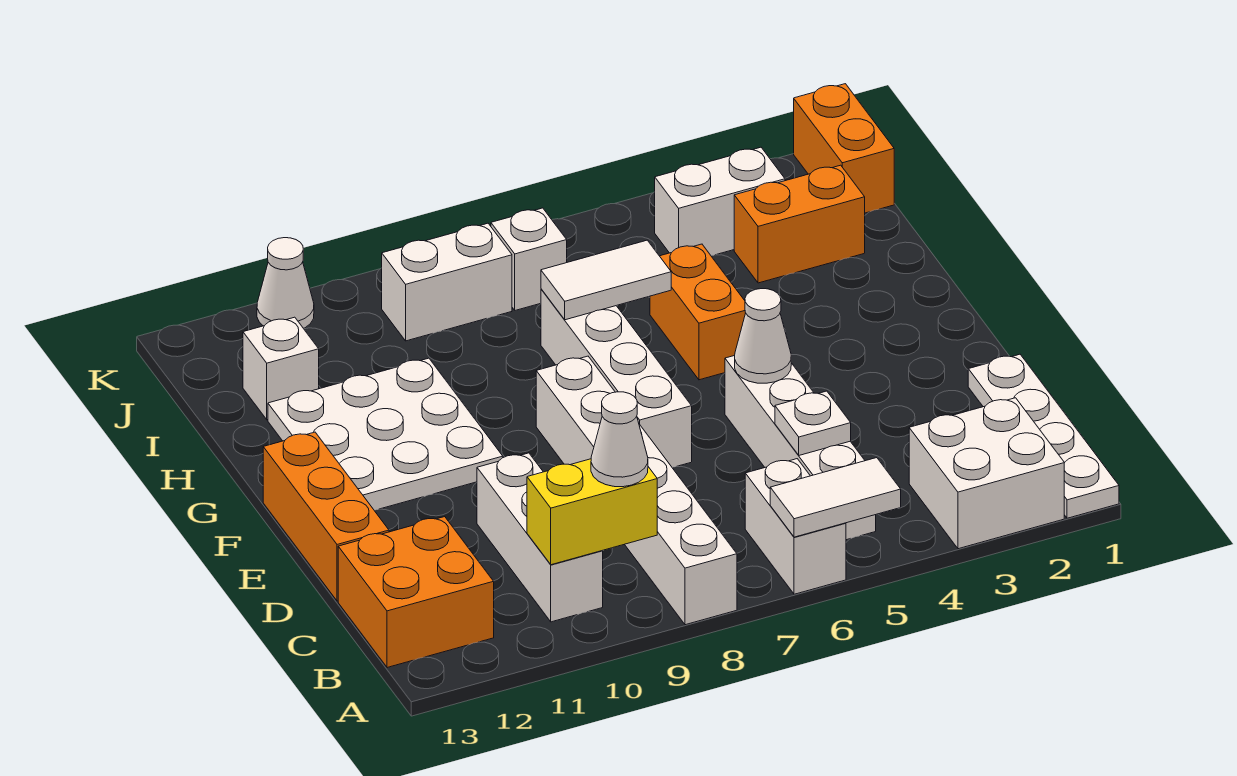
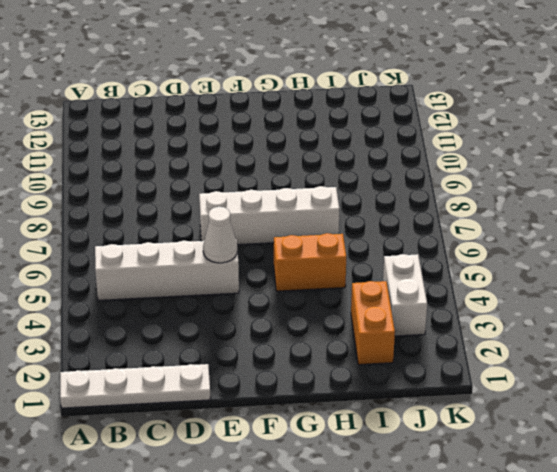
none -> white 2x2 brick [909,398,1064,549]
none -> white 1x2 brick [745,459,846,594]
none -> white 1x6 brick [536,356,737,625]

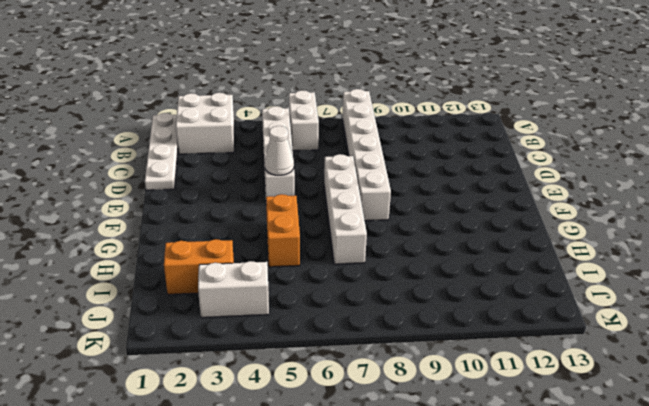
none -> white 1x3 brick [477,453,603,622]
none -> orange 2x2 brick [338,517,494,668]
none -> orange 1x3 brick [263,432,389,601]

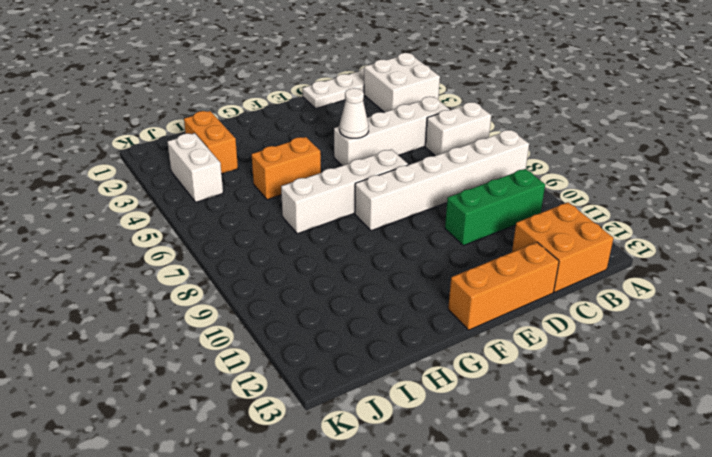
green 1x3 brick [445,169,545,246] -> white 1x3 brick [477,453,603,622]
none -> white 3x3 plate [268,358,503,510]
none -> white 1x1 brick [243,317,319,420]
none -> orange 1x2 brick [794,84,894,213]

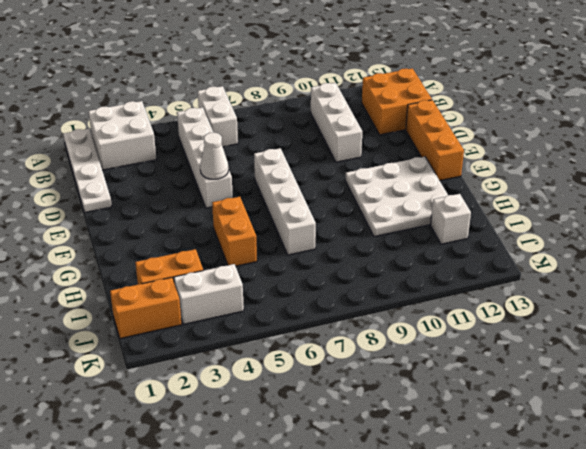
orange 1x2 brick [110,277,182,339] -> orange 1x2 brick turned to [794,84,894,213]
none -> white 1x6 brick [536,356,737,625]
none -> white 1x1 brick [491,208,567,310]
none -> white 1x2 brick [382,223,512,341]

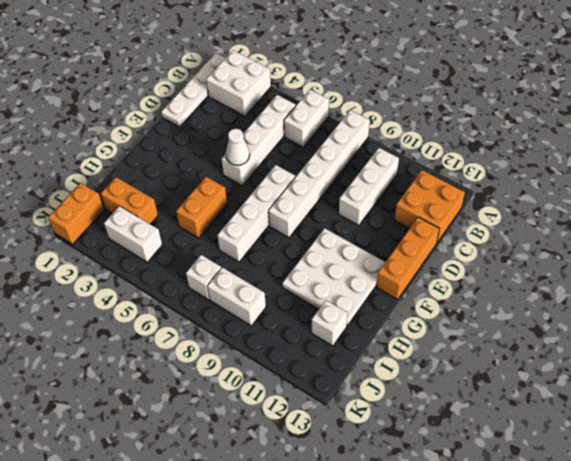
none -> white 1x1 cone [257,238,314,328]
none -> white 1x2 tile [770,458,901,537]
none -> yellow 1x2 brick [527,459,657,565]

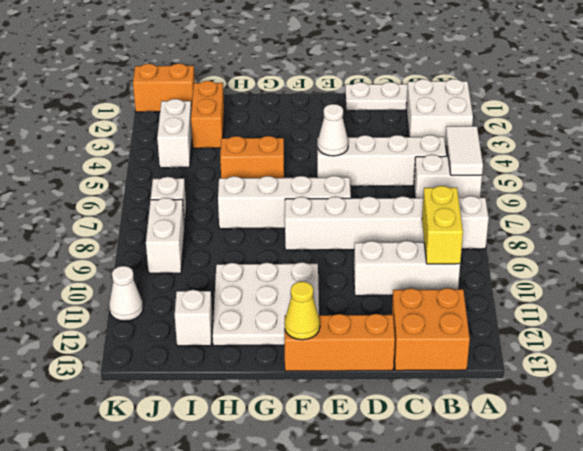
yellow 1x1 cone [284,282,320,340] -> none
none -> white 1x1 plate [775,391,851,455]
none -> white 1x2 tile [541,240,671,320]
none -> white 1x1 cone [591,392,648,487]

